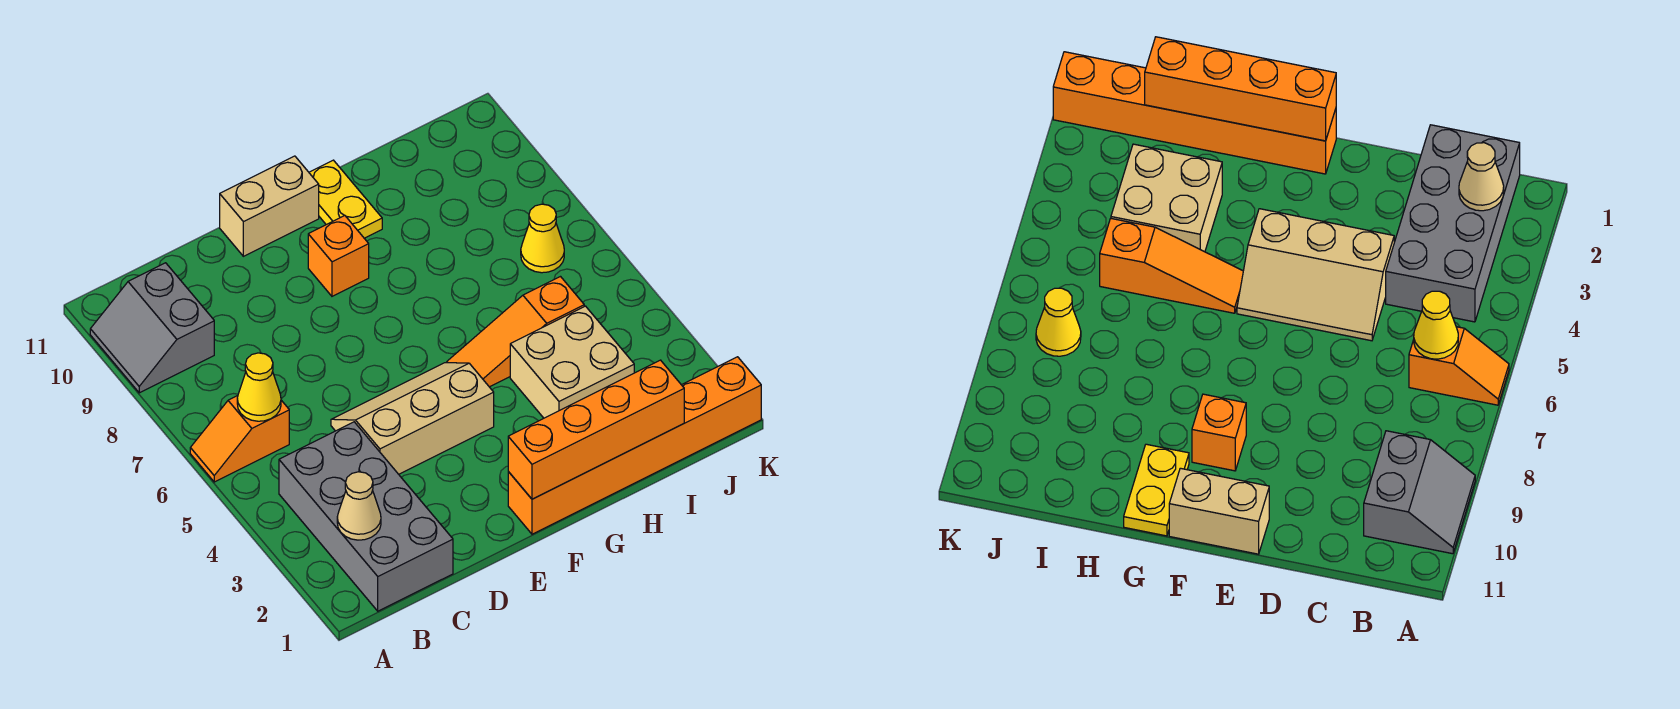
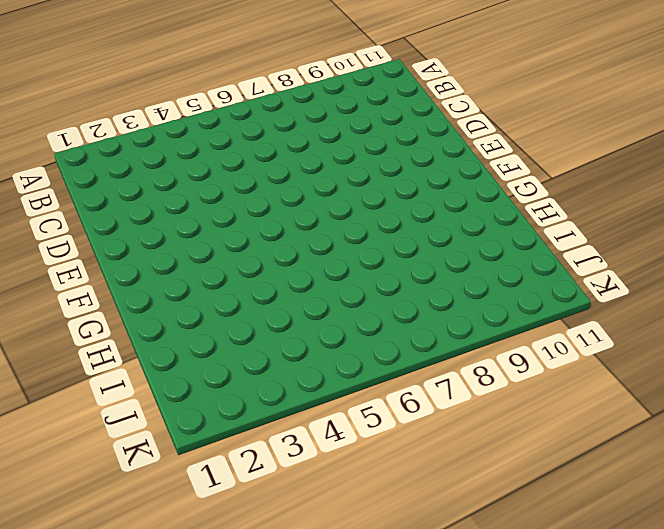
none -> orange 1x2 slope [190,396,289,482]
none -> grey 2x2 slope [90,263,214,393]
none -> grey 2x4 brick [279,422,453,611]

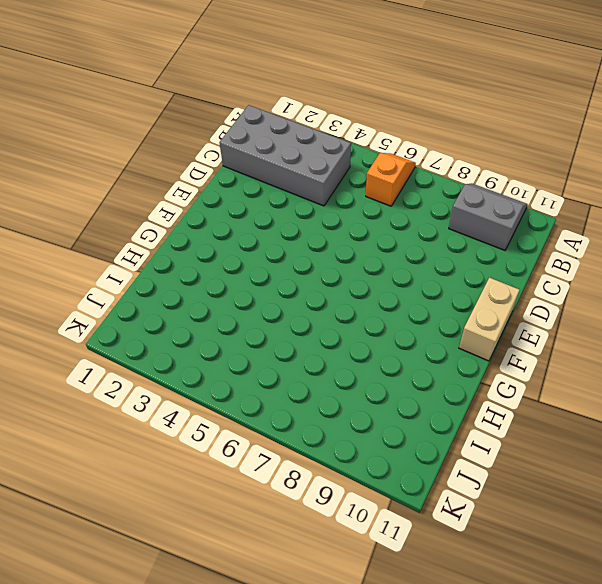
none -> tan 2x3 slope [331,363,494,474]
none -> orange 1x6 brick [508,357,761,534]
none -> orange 1x1 brick [308,215,369,296]

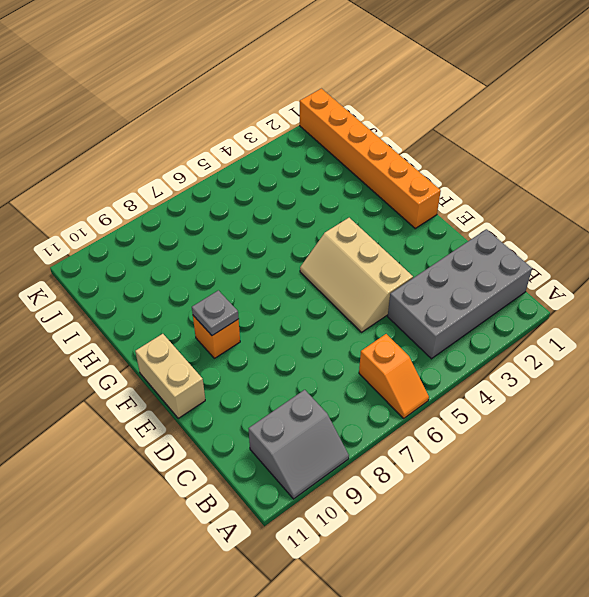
grey 1x1 plate [192,290,239,336] -> none
none -> orange 1x3 slope [447,277,584,387]
none -> yellow 1x2 plate [309,160,382,238]
none -> tan 2x2 brick [510,306,634,418]

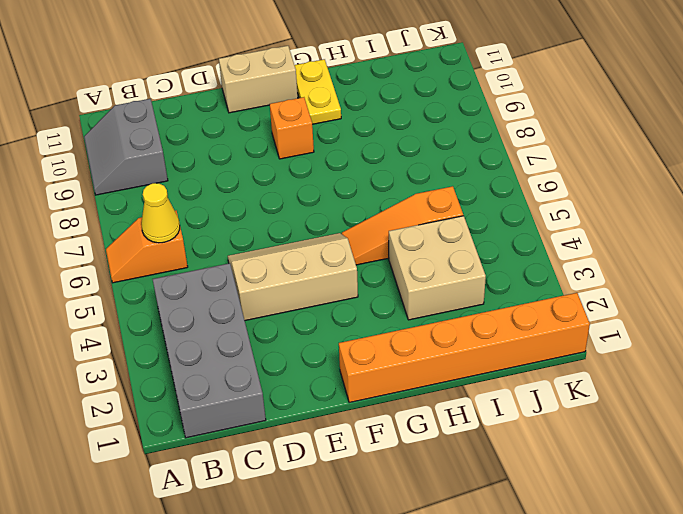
none -> yellow 1x1 cone [521,204,564,273]
none -> tan 1x1 cone [337,472,381,540]
none -> orange 1x4 brick [508,360,684,499]

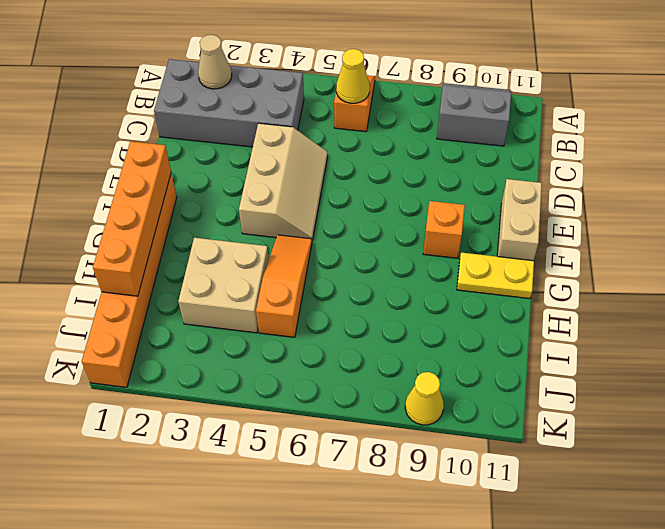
yellow 1x1 cone [405,372,444,425] -> yellow 1x1 cone moved to [521,204,564,273]

